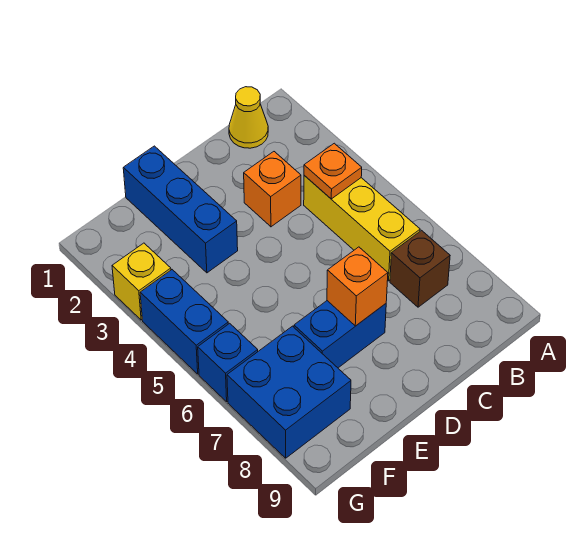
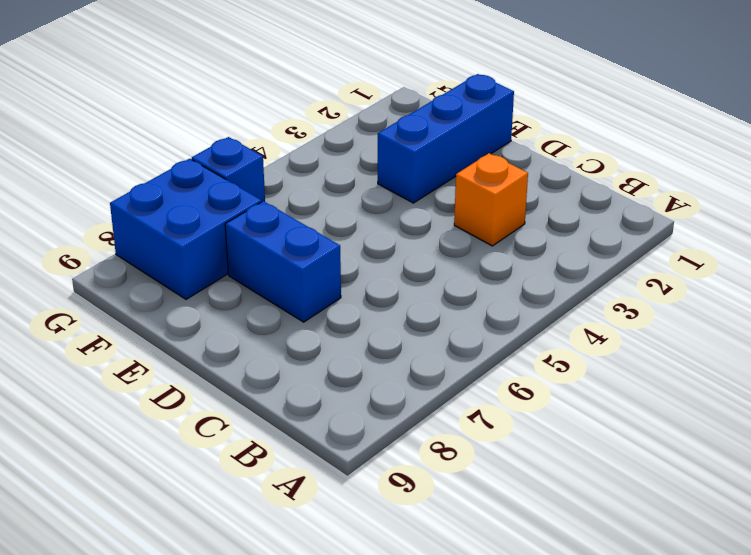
none -> yellow 1x1 cone [229,87,268,148]
none -> yellow 1x3 brick [304,175,420,281]
none -> brown 1x1 brick [390,230,450,307]

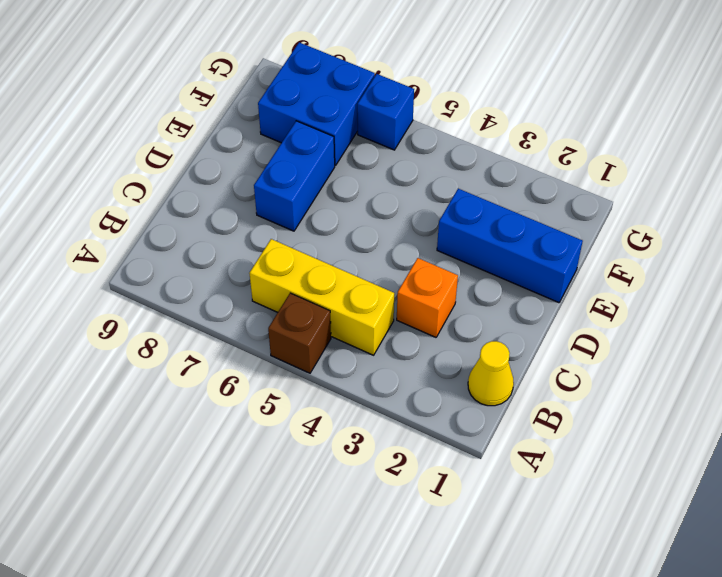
brown 1x1 brick [268,293,331,373] -> brown 1x1 brick moved to [390,230,450,307]
none -> yellow 1x1 brick [112,243,171,320]
none -> blue 1x2 brick [140,270,228,374]
none -> orange 1x1 plate [304,143,362,199]

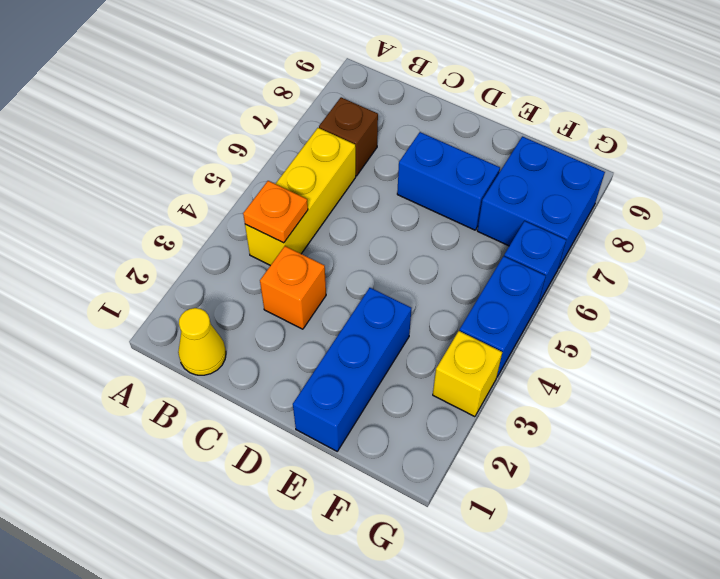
none -> orange 1x1 brick [327,247,388,326]

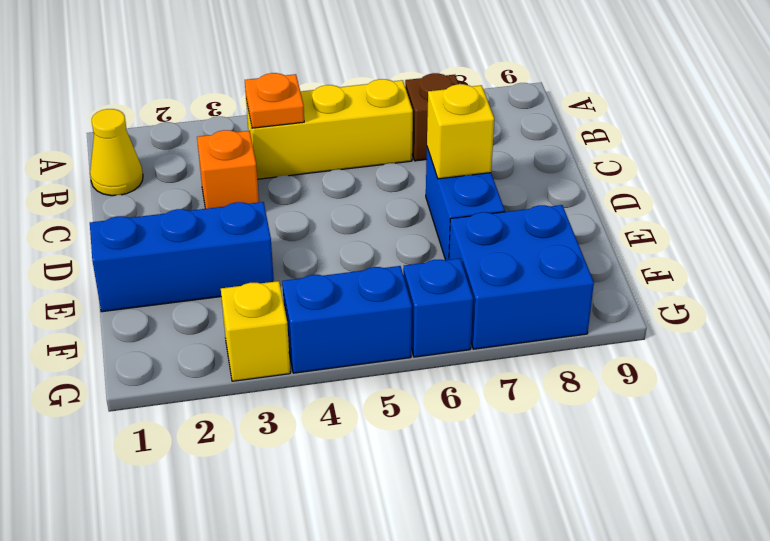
yellow 1x1 brick [427,84,494,179] -> orange 1x1 brick [327,247,388,326]

